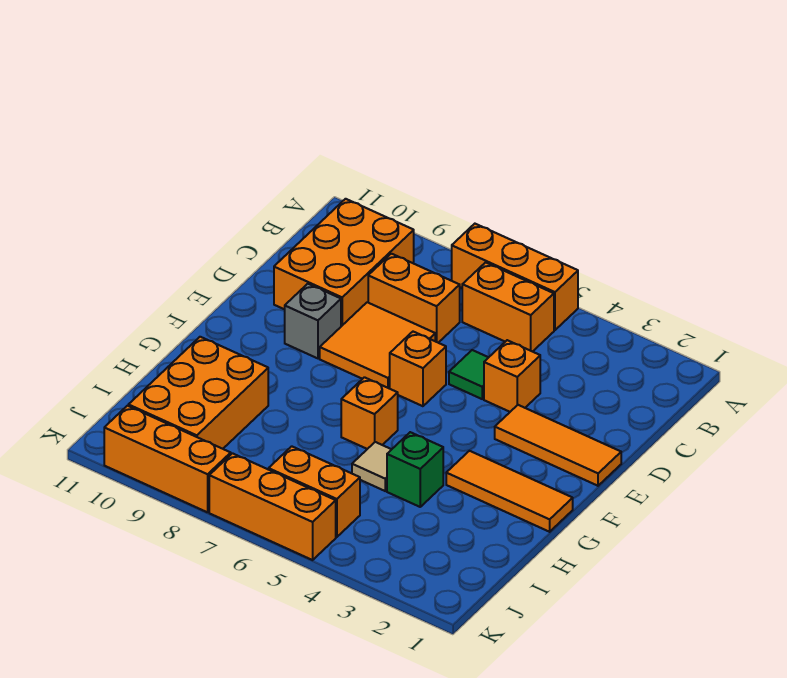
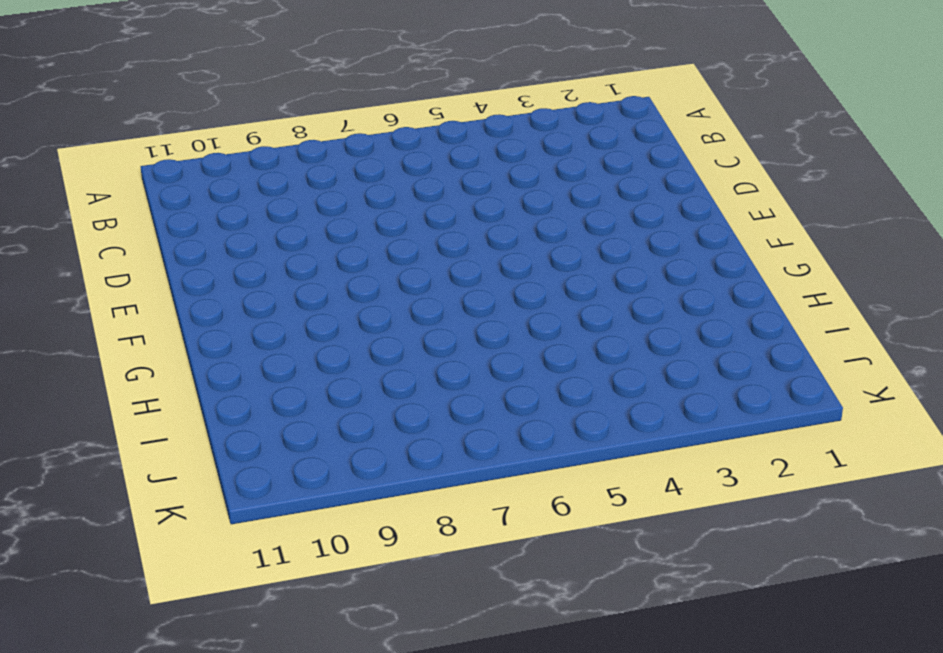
none -> orange 1x3 brick [452,224,578,330]
none -> orange 1x2 brick [462,262,554,352]
none -> orange 2x3 brick [274,199,414,326]

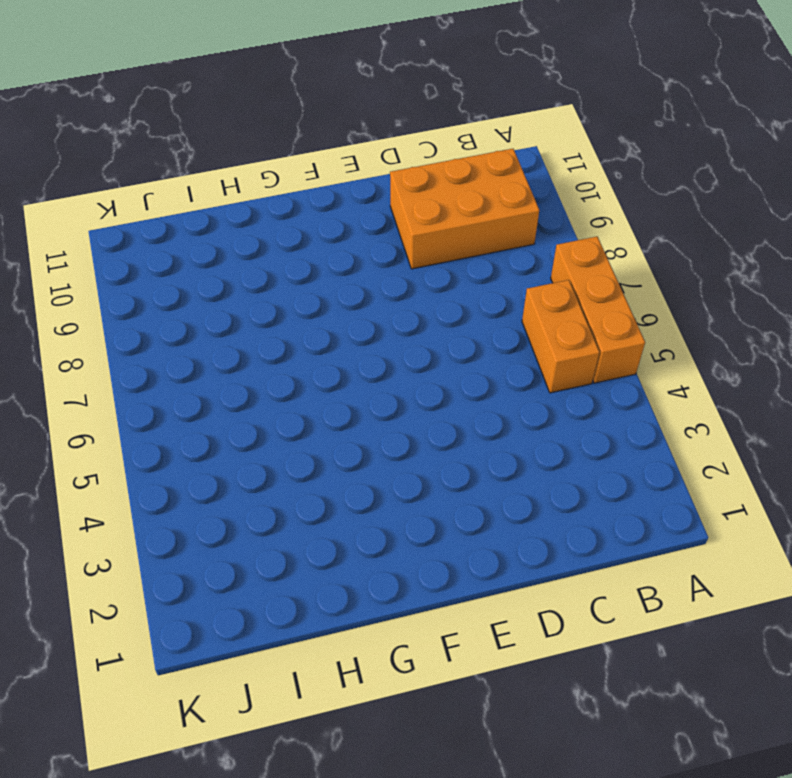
none -> orange 1x2 brick [368,254,460,343]
none -> orange 1x1 brick [484,340,540,412]
none -> green 1x1 tile [449,350,489,399]

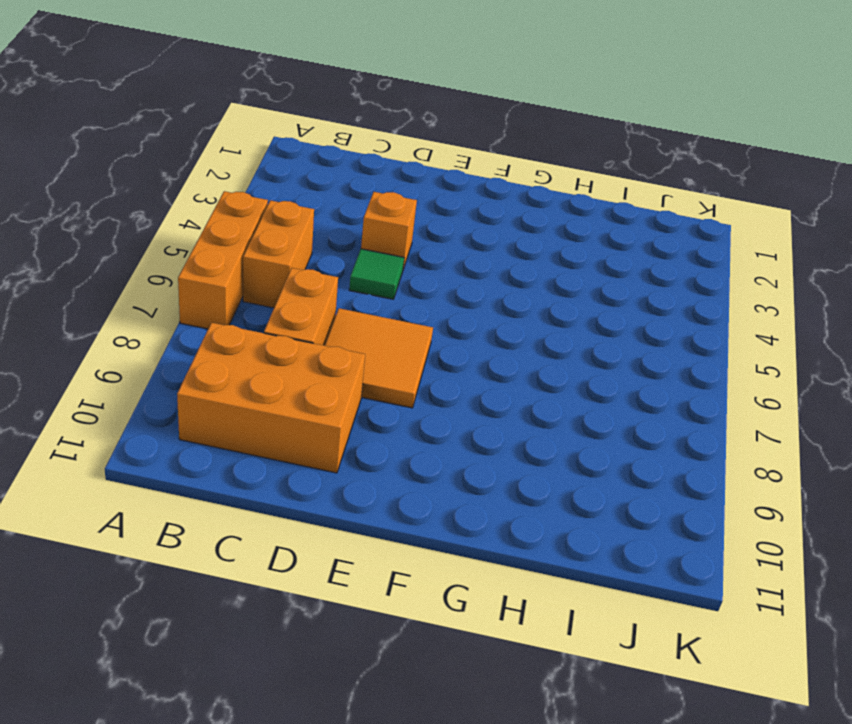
none -> orange 1x3 tile [495,405,621,486]
none -> orange 1x1 brick [390,332,446,406]
none -> grey 1x1 brick [285,284,341,358]

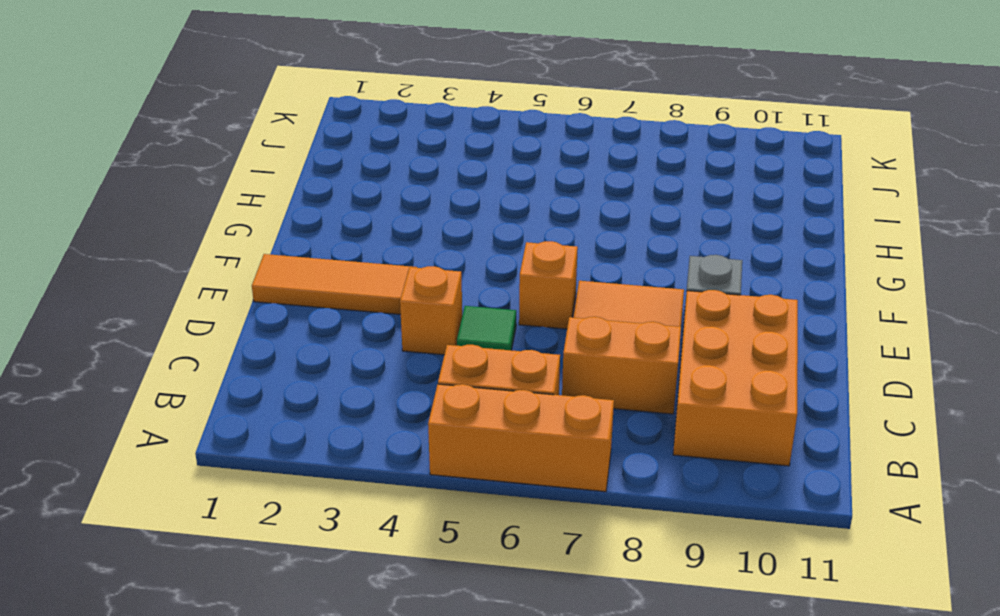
none -> orange 1x3 tile [446,451,573,532]
none -> orange 1x1 brick [341,377,398,449]
none -> green 1x1 brick [387,432,443,507]

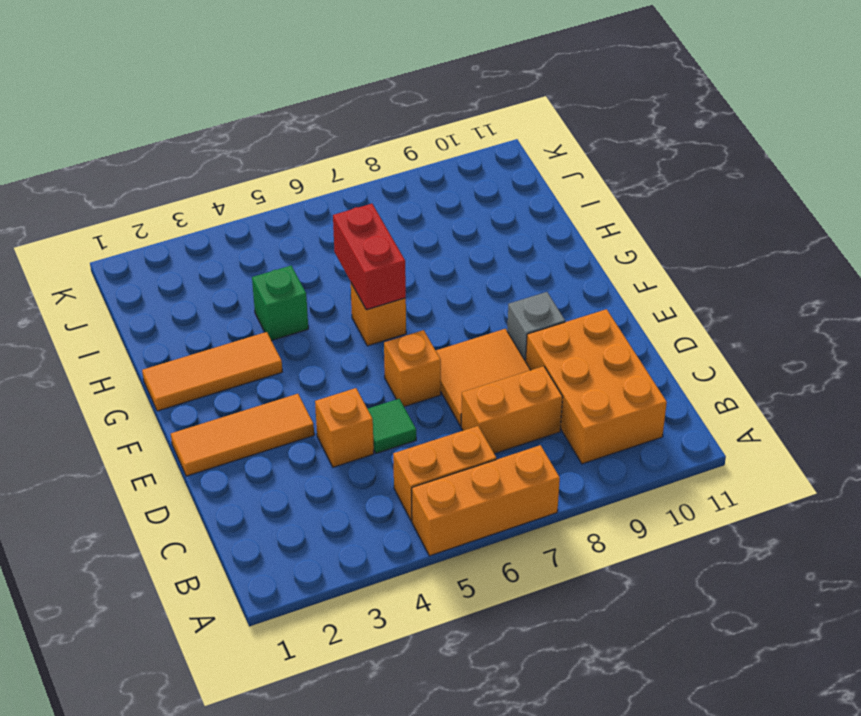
red 1x2 brick [333,204,406,310] -> none
none -> tan 1x1 tile [352,442,392,491]
none -> orange 2x3 brick [128,337,268,449]
none -> orange 1x2 brick [269,446,360,537]

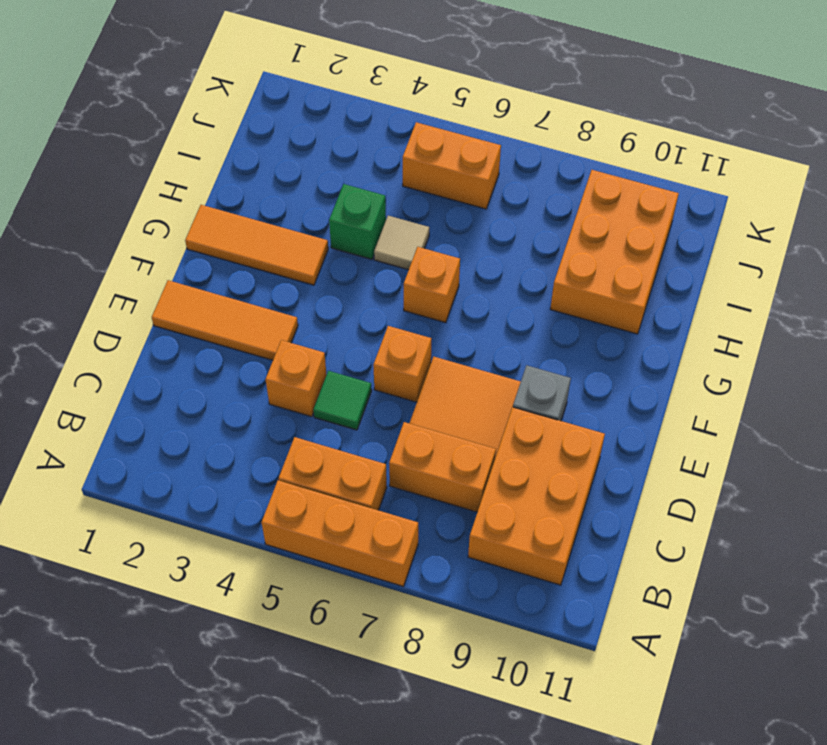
none -> orange 1x3 brick [209,453,336,560]
none -> orange 1x3 brick [104,406,231,512]

